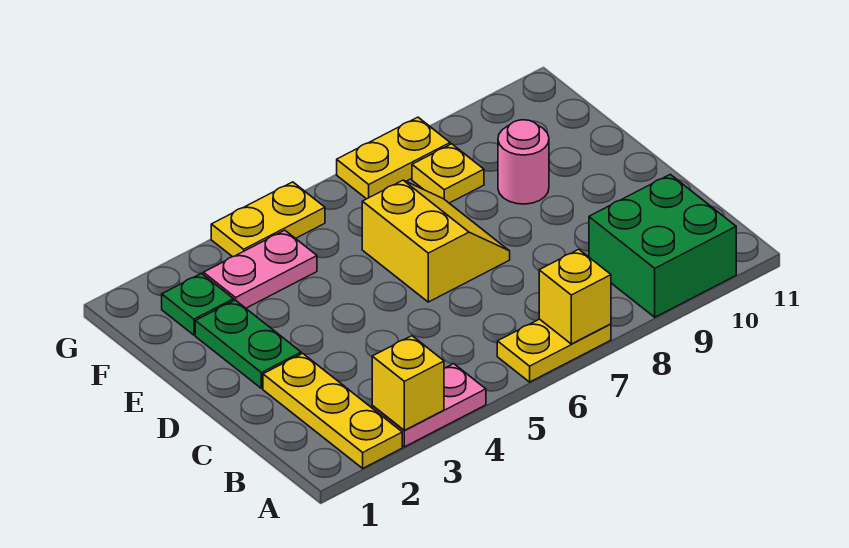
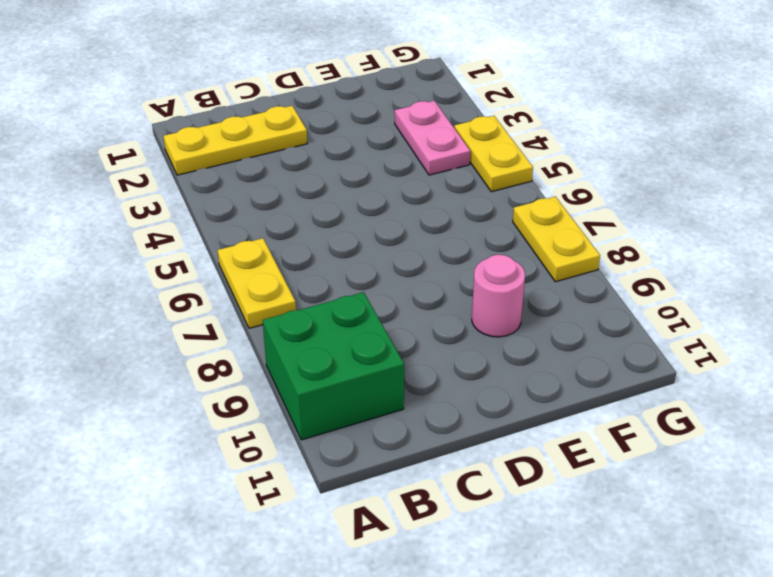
none -> pink 1x2 plate [372,364,486,447]
none -> green 1x2 plate [195,300,301,388]
none -> yellow 2x2 slope [362,180,510,302]

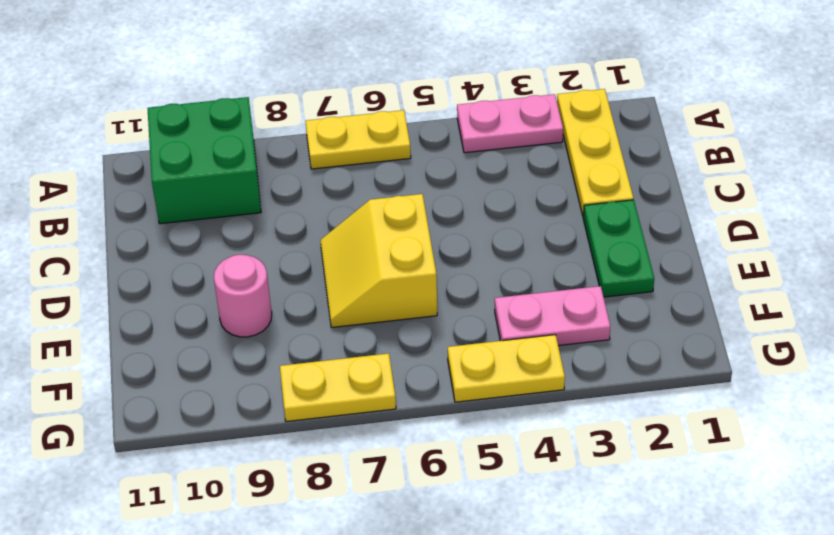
none -> green 1x1 plate [162,273,234,335]
none -> yellow 1x1 plate [412,144,484,203]
none -> yellow 1x1 brick [372,336,444,430]

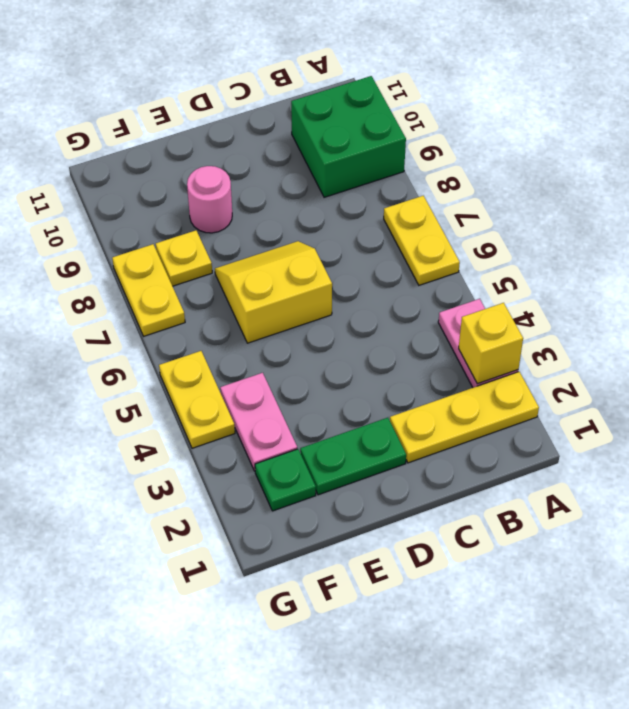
none -> yellow 1x1 brick [539,249,611,344]

